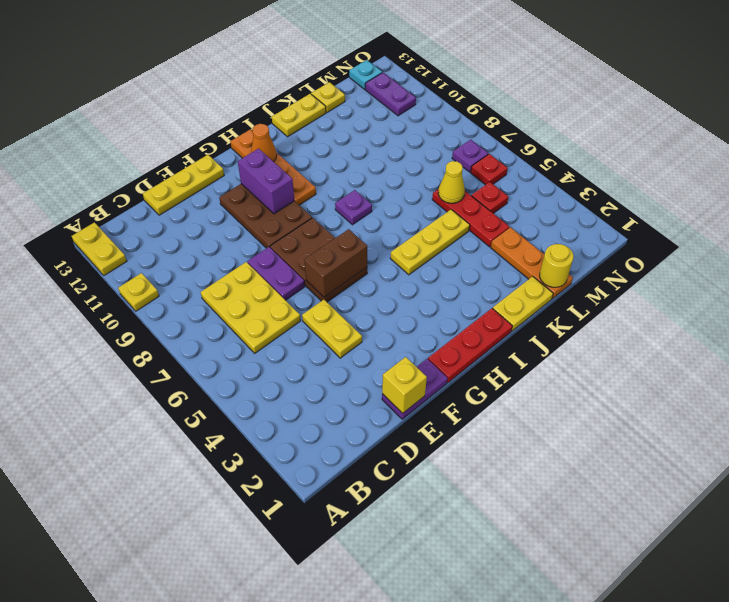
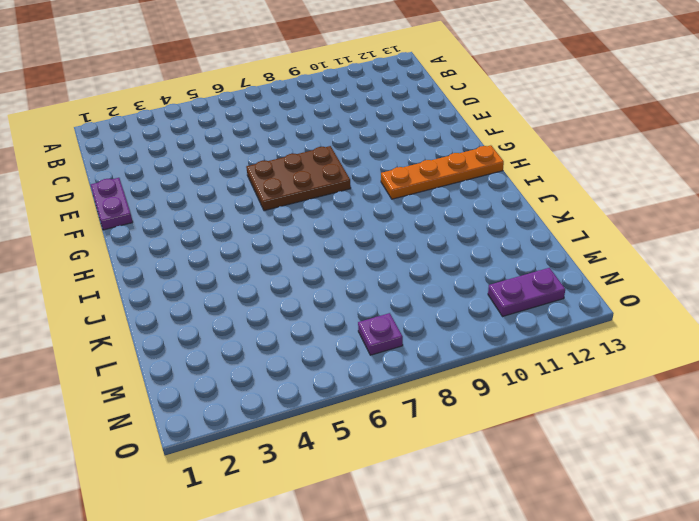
none -> yellow 1x1 plate [118,273,159,311]
none -> yellow 1x2 plate [72,222,127,275]
none -> yellow 2x3 plate [201,262,301,353]

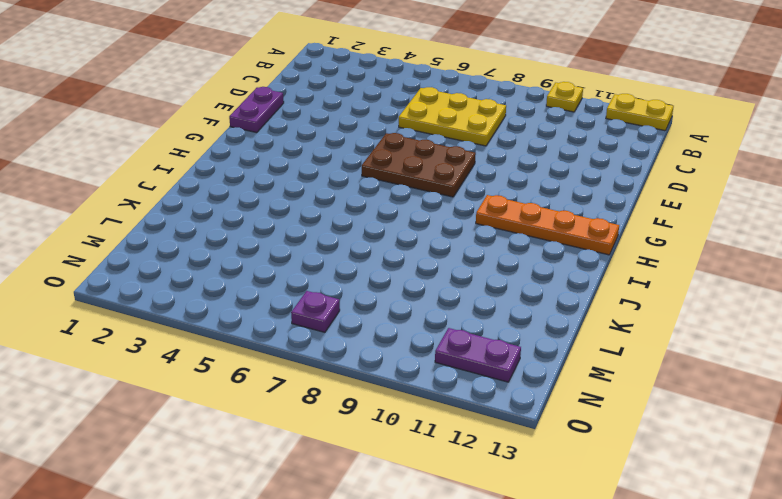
none -> yellow 1x3 plate [143,155,224,215]
none -> yellow 1x2 plate [302,300,362,358]
none -> purple 1x2 plate [247,247,305,300]

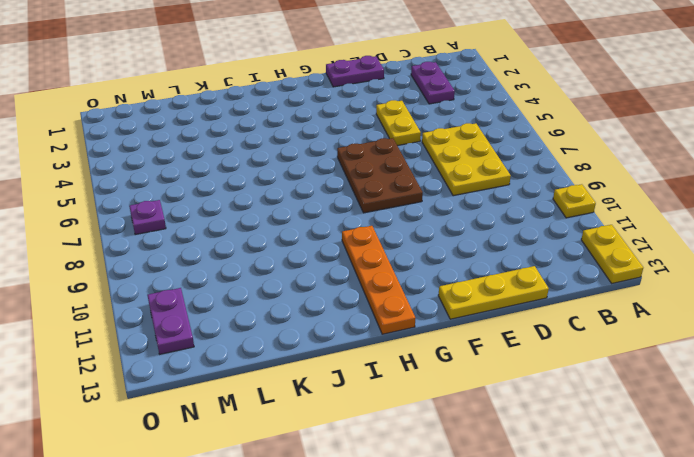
purple 1x2 plate [411,62,455,104] -> purple 1x2 plate moved to [247,247,305,300]
none -> brown 2x3 plate [219,184,312,248]
none -> red 1x3 plate [428,308,512,383]
none -> yellow 1x3 plate [390,210,470,275]

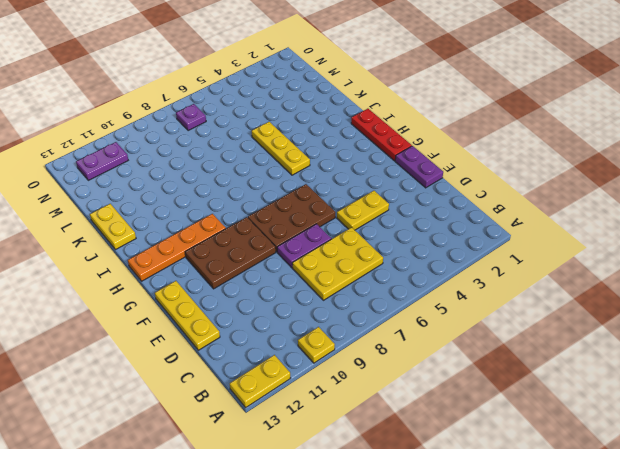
none -> purple 1x1 plate [335,190,372,225]
none -> yellow 1x2 plate [493,276,553,331]
none -> orange 1x3 plate [491,227,573,299]

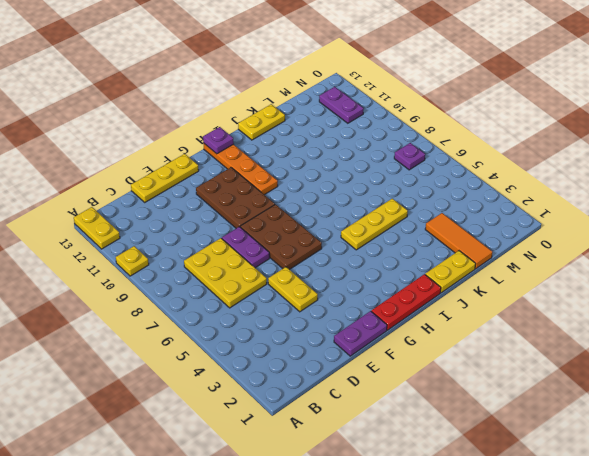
purple 1x1 plate [203,127,234,154] -> purple 1x1 plate moved to [335,190,372,225]
orange 1x3 tile [425,213,492,269] -> orange 1x3 plate [491,227,573,299]
none -> red 1x3 plate [432,189,509,247]
none -> yellow 1x1 plate [311,82,345,113]
none -> red 1x1 plate [472,182,508,213]

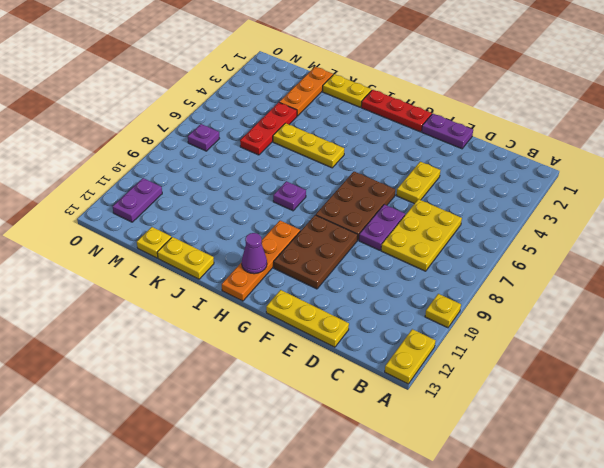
purple 1x1 cone [242,233,267,274] -> orange 1x1 cone [251,124,277,162]
none -> red 1x1 plate [472,182,508,213]
none -> red 1x1 plate [471,154,508,185]
none -> cyan 1x1 plate [349,60,382,89]

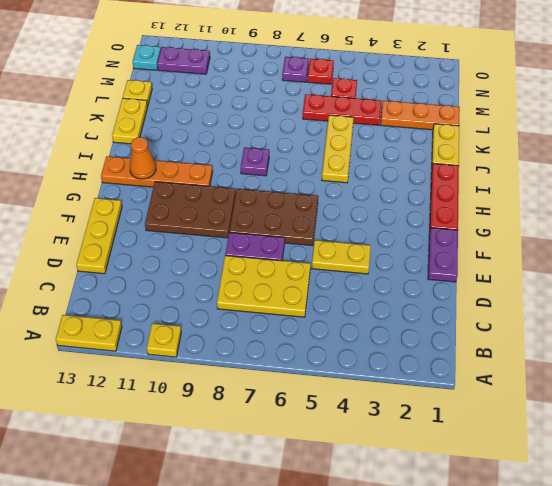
none -> yellow 1x1 brick [382,357,427,413]
none -> brown 1x2 brick [304,229,367,297]
none -> purple 1x2 brick [238,149,294,214]

